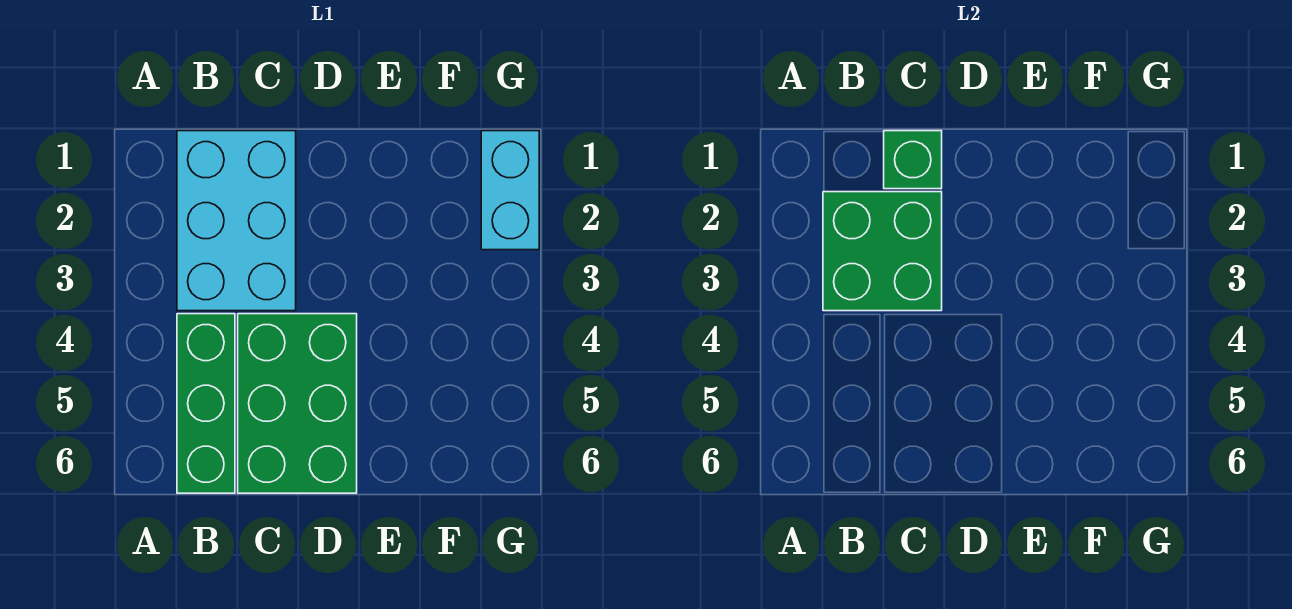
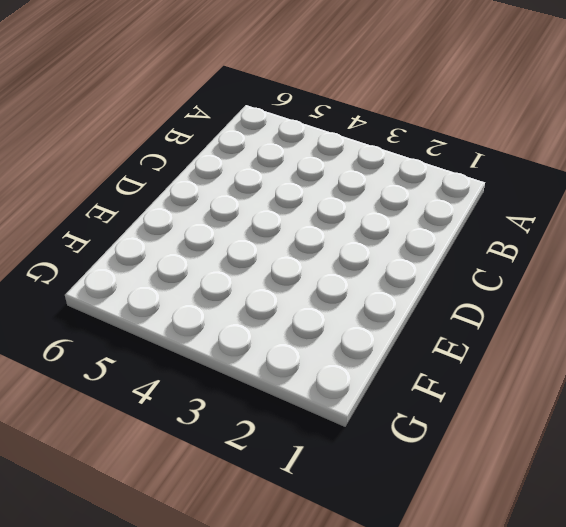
none -> cyan 2x3 brick [177,131,296,311]
none -> green 1x3 brick [177,314,235,493]

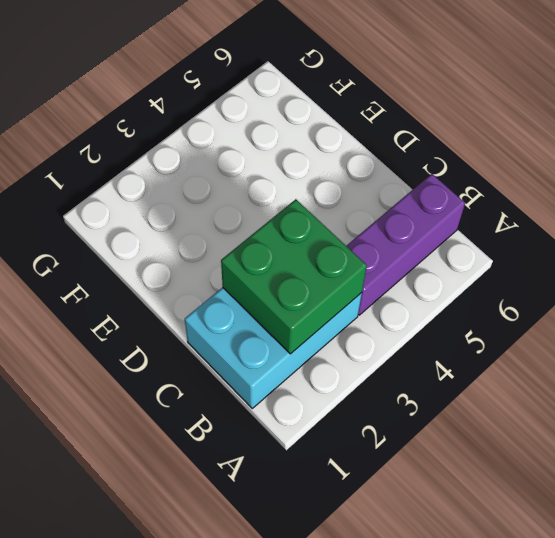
purple 1x3 brick [347,174,465,315] -> green 1x3 brick [177,314,235,493]
none -> green 2x3 brick [238,314,357,493]
none -> cyan 1x2 brick [481,131,539,250]

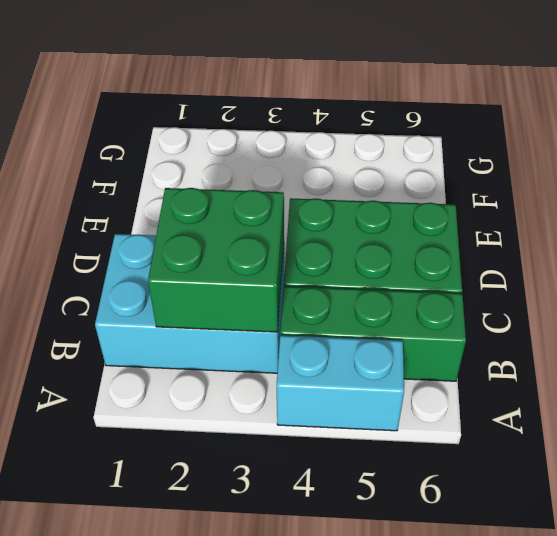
cyan 1x2 brick [277,335,404,431] -> cyan 1x2 brick moved to [481,131,539,250]
none -> green 1x1 brick [884,131,942,189]

